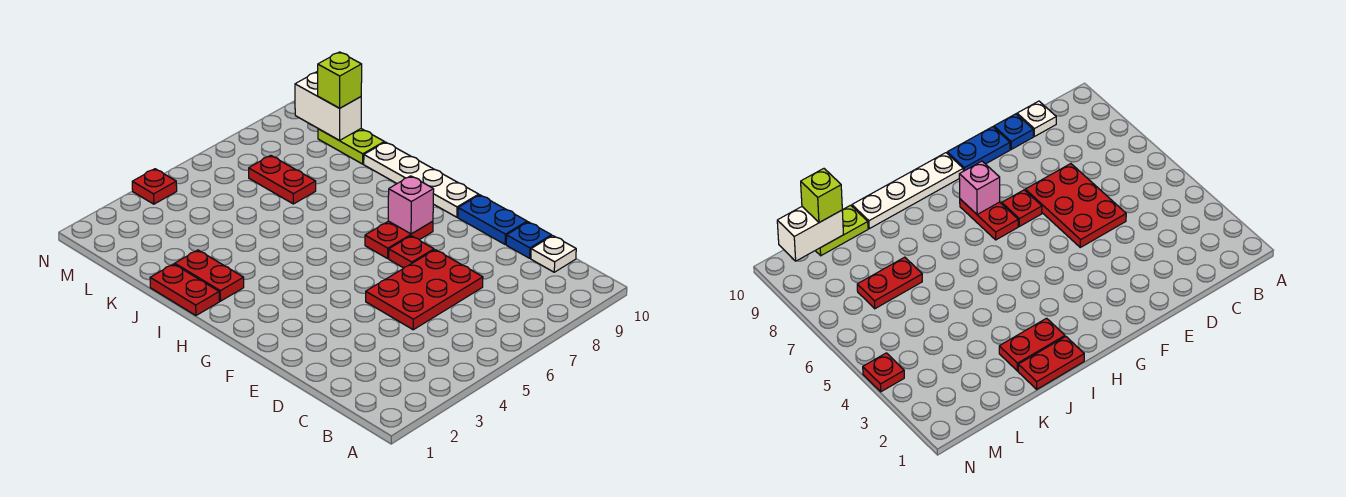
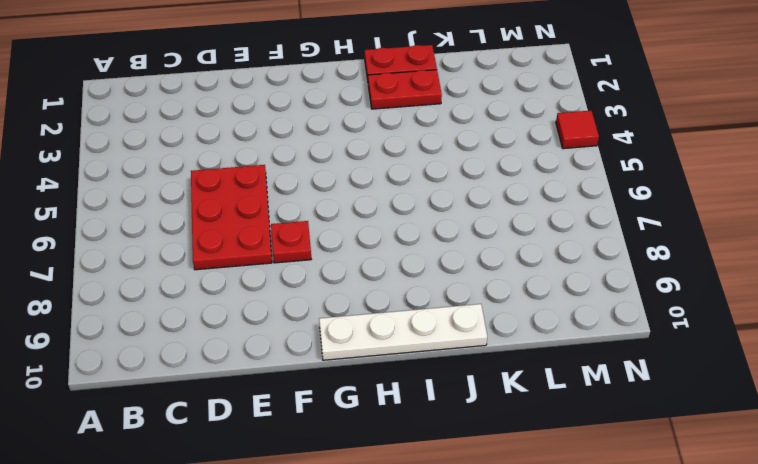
red 1x1 tile [556,111,599,149] -> red 1x1 plate [132,169,177,204]
none -> white 1x1 plate [531,236,576,272]
none -> blue 1x1 plate [506,222,552,258]
none -> blue 1x2 plate [458,195,527,244]

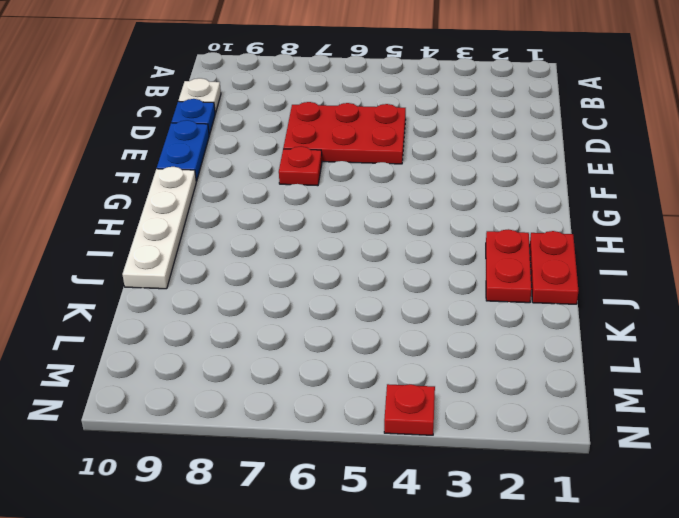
none -> red 1x2 plate [365,221,433,258]
none -> red 1x2 plate [249,155,316,204]
none -> lime 1x2 plate [318,129,384,164]

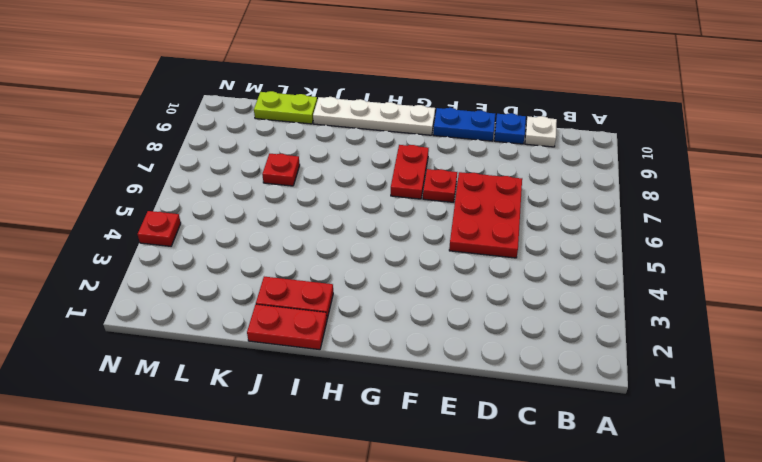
red 1x1 plate [262,154,300,186] -> red 1x2 plate [249,155,316,204]
none -> pink 1x1 brick [388,176,434,234]
none -> white 1x2 brick [295,72,361,140]
none -> lime 1x1 brick [318,52,362,108]

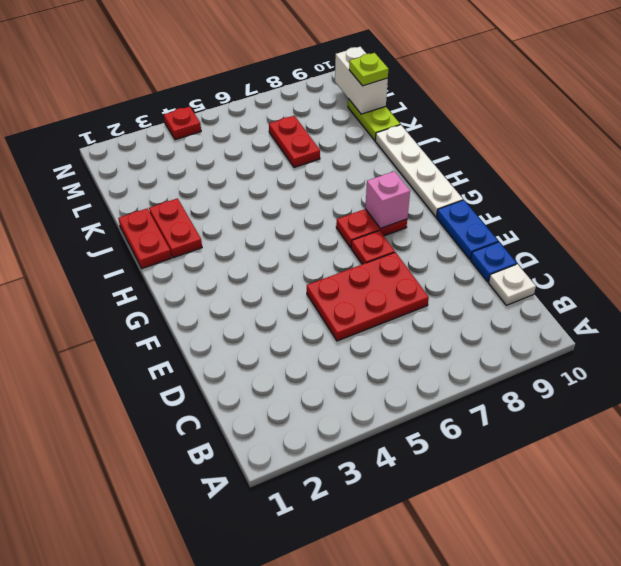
lime 1x1 plate [349,53,388,86] -> lime 1x1 brick [318,52,362,108]

